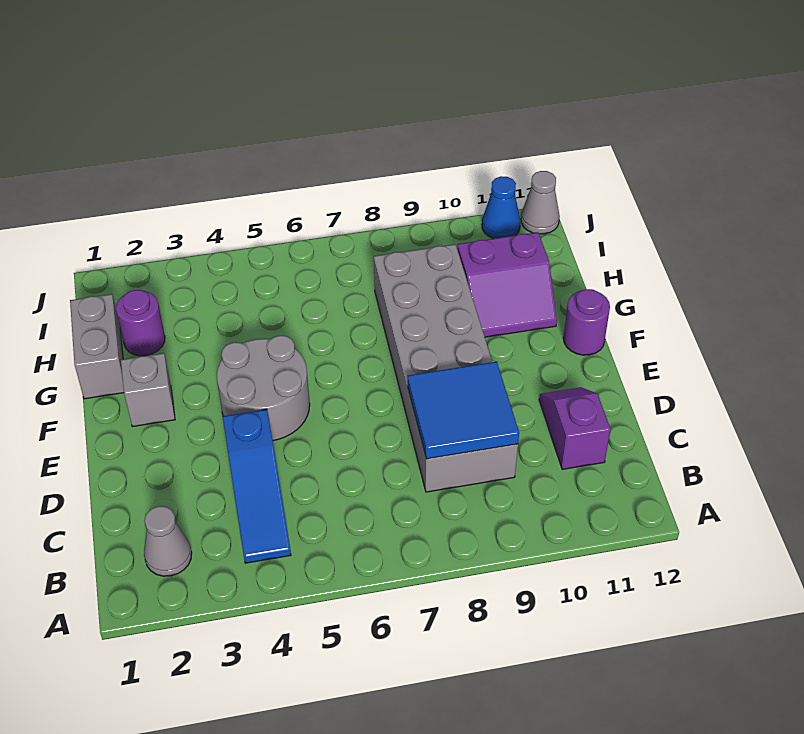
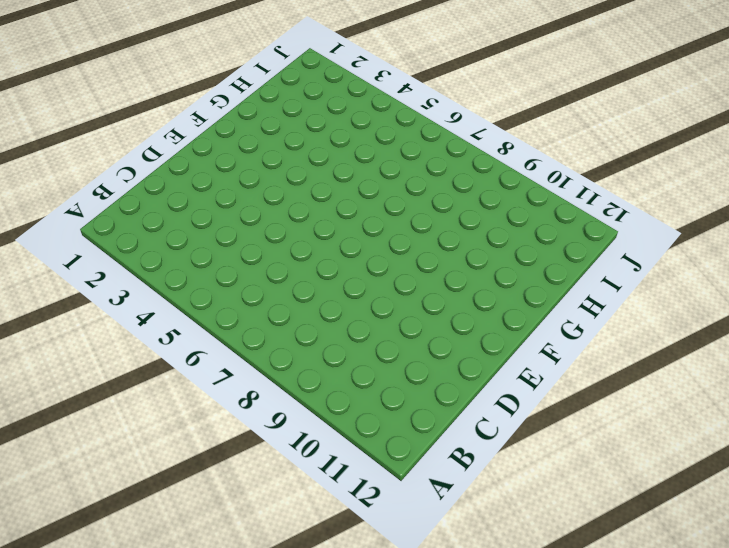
none -> grey 1x1 cone [144,506,192,576]
none -> blue 1x3 slope [223,409,291,563]
none -> grey 2x6 brick [374,244,518,492]

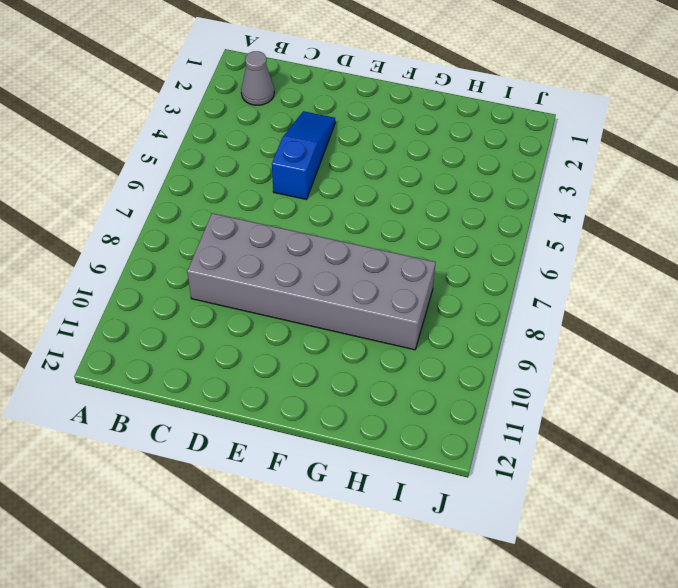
blue 1x3 slope [272,111,335,200] -> blue 1x3 slope turned to [223,409,291,563]
none -> purple 1x2 slope [539,387,611,469]
none -> grey 2x2 round brick [217,336,310,441]
none -> grey 1x1 brick [121,353,175,427]

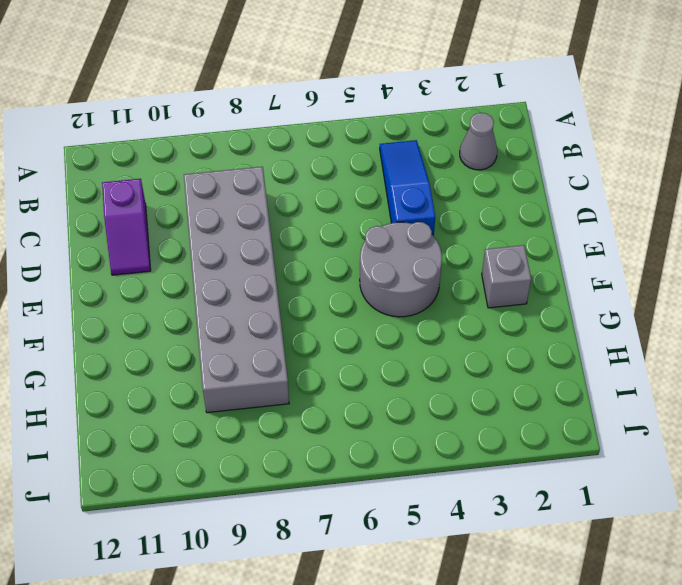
none -> purple 1x1 round brick [563,289,610,355]
none -> grey 1x2 brick [70,294,124,399]
none -> purple 2x2 slope [457,232,557,337]

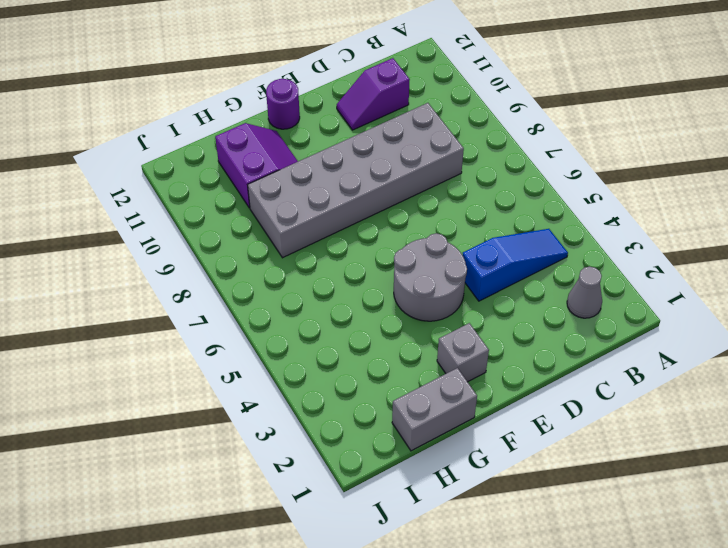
none -> purple 1x1 round brick [116,290,165,356]
none -> blue 1x1 cone [482,176,520,239]
none -> grey 1x1 cone [521,171,560,234]

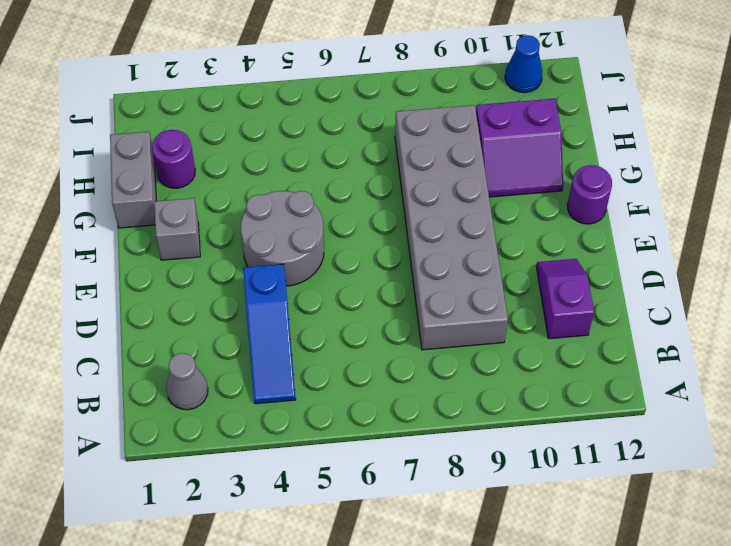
none -> grey 1x1 cone [521,171,560,234]
none -> blue 2x2 tile [408,362,519,459]

